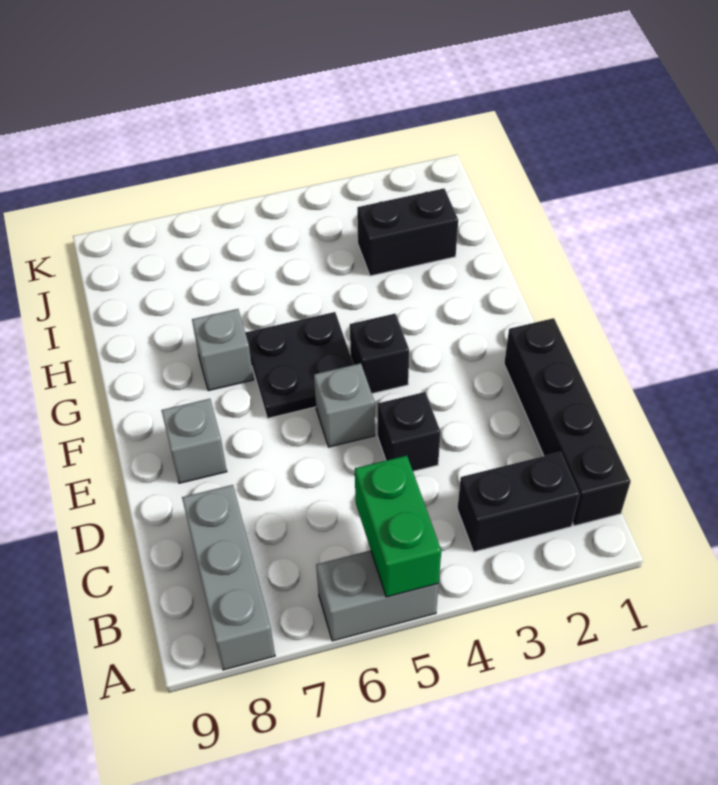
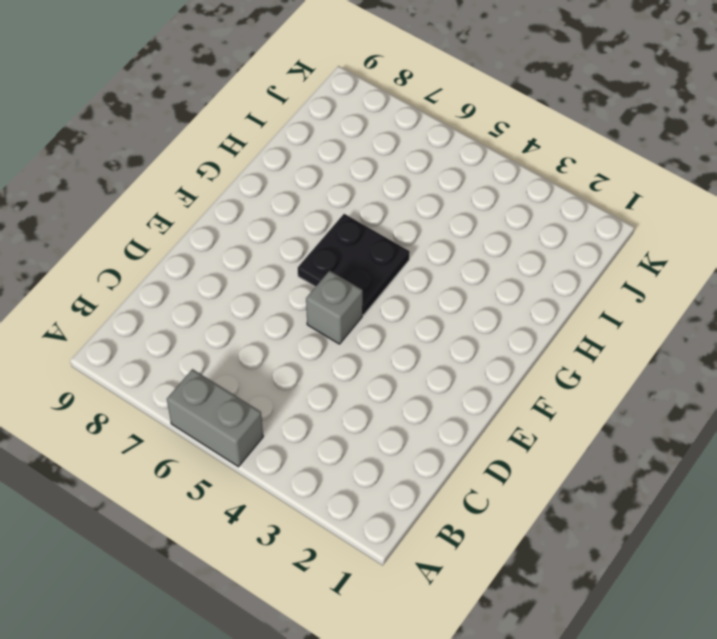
none -> grey 1x3 brick [182,485,275,670]
none -> black 1x4 brick [504,318,631,526]
none -> black 1x2 brick [457,452,579,552]

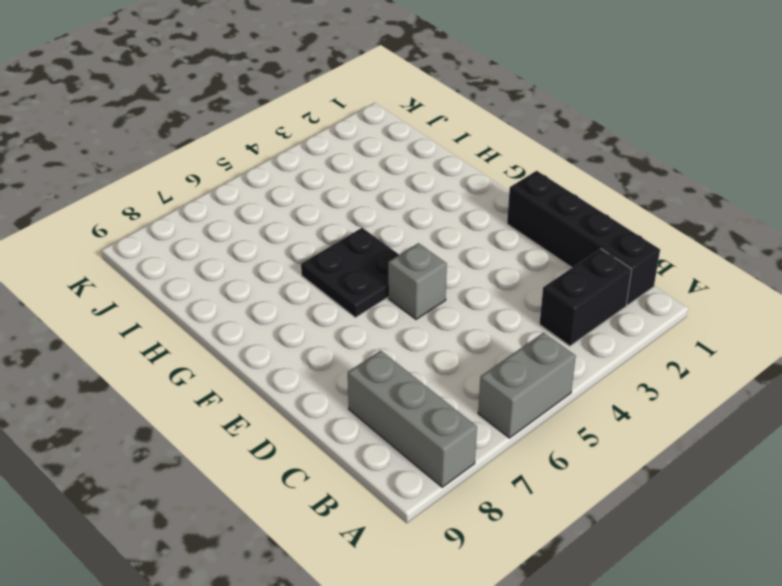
none -> black 1x1 brick [378,392,441,471]
none -> grey 1x1 brick [161,399,227,483]
none -> black 1x1 brick [350,314,409,393]

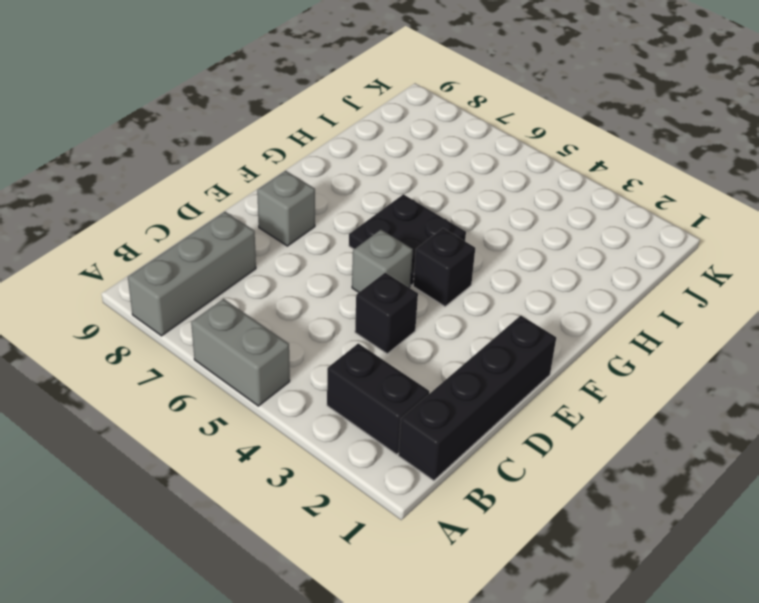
none -> grey 1x1 brick [192,309,254,391]
none -> black 1x2 brick [357,188,458,276]
none -> green 1x2 brick [355,456,441,597]

